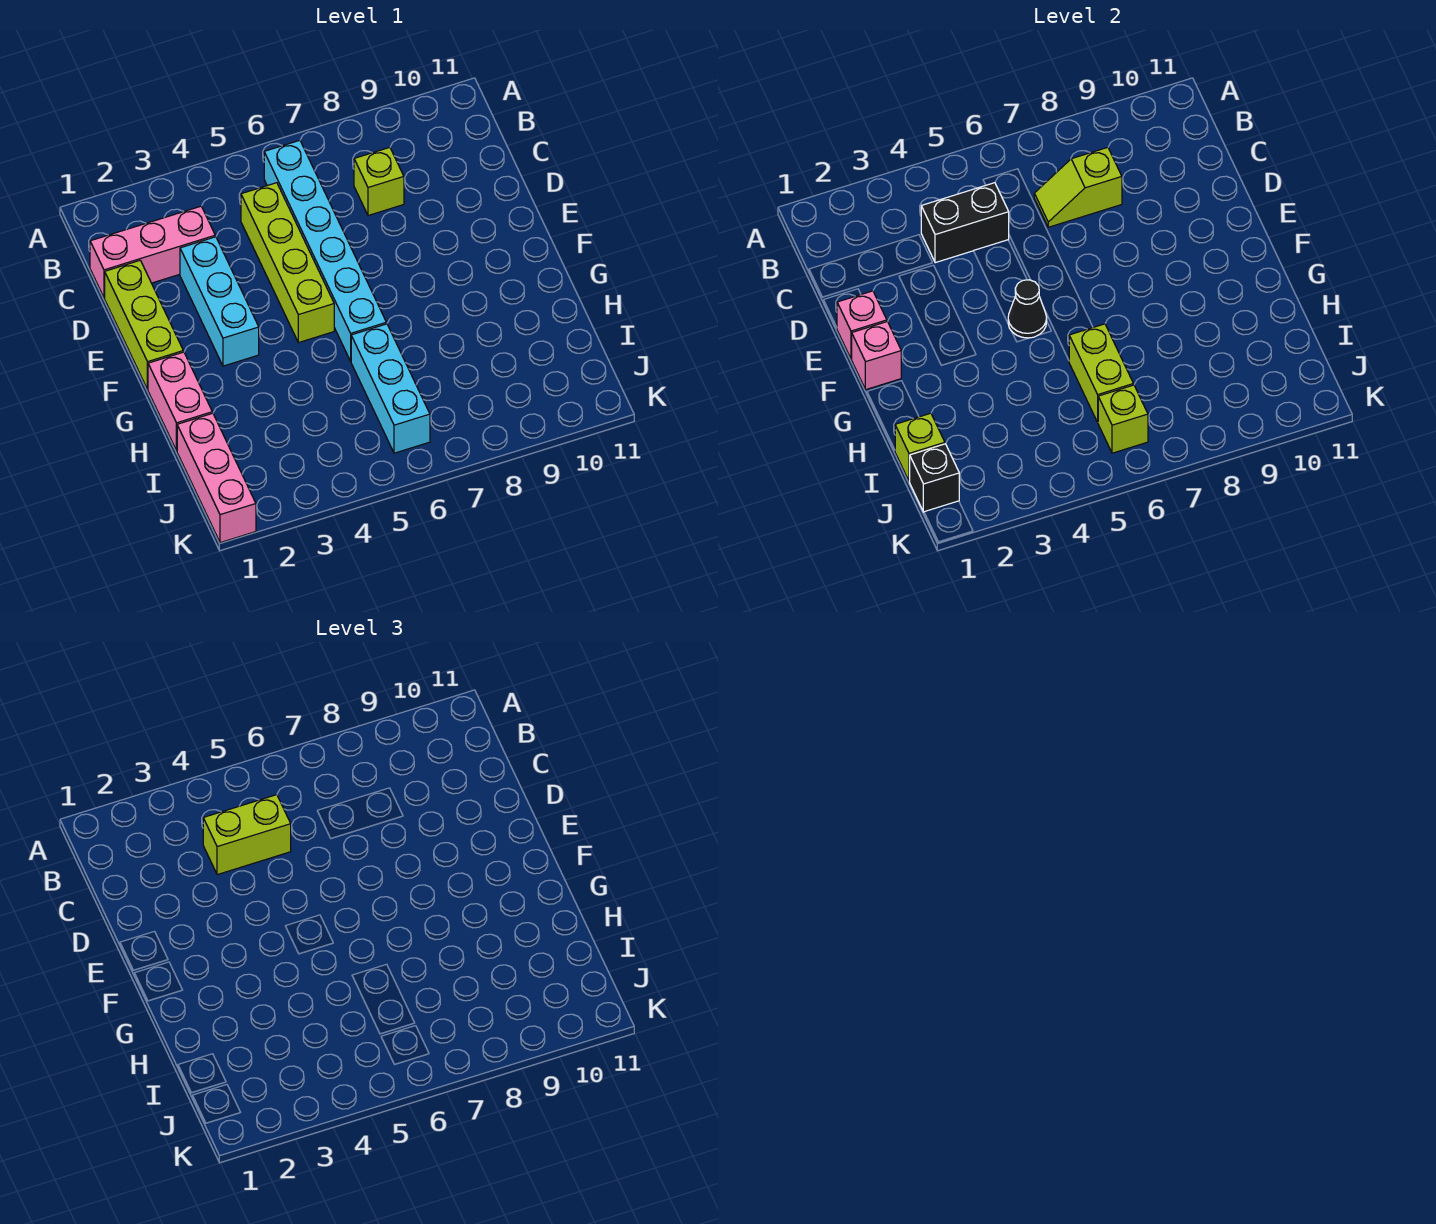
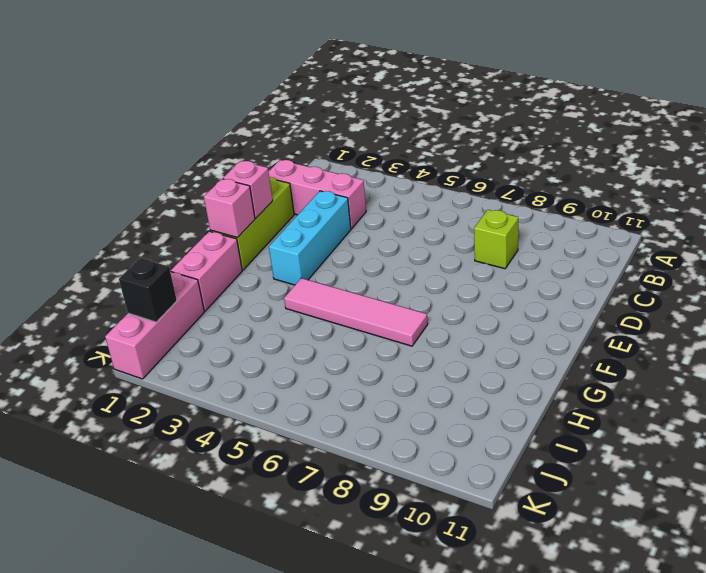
pink 1x4 tile [284,278,428,346] -> cyan 1x6 brick [264,140,386,361]
none -> lime 1x4 brick [241,183,334,343]
none -> cyan 1x3 brick [351,324,430,453]
none -> black 1x2 brick [921,183,1009,263]

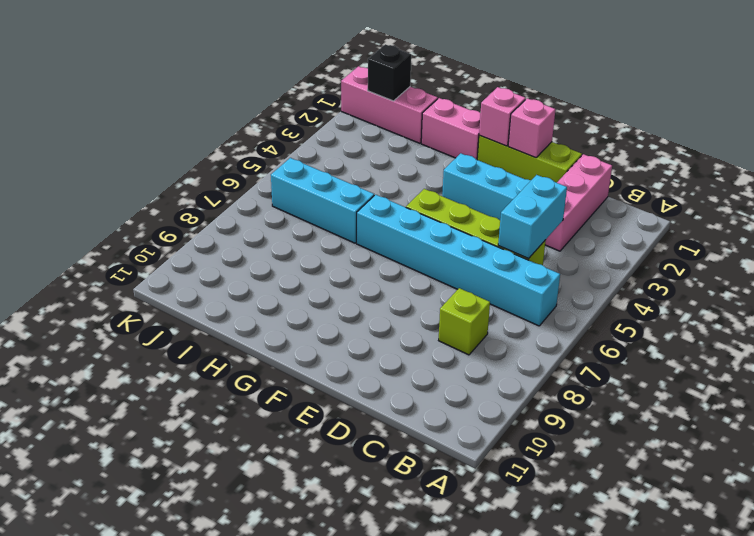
cyan 1x2 brick [498,175,567,259] -> black 1x2 brick [921,183,1009,263]
none -> lime 1x2 slope [1034,147,1122,227]
none -> black 1x1 cone [1008,280,1047,338]
none -> lime 1x2 brick [1069,324,1133,422]

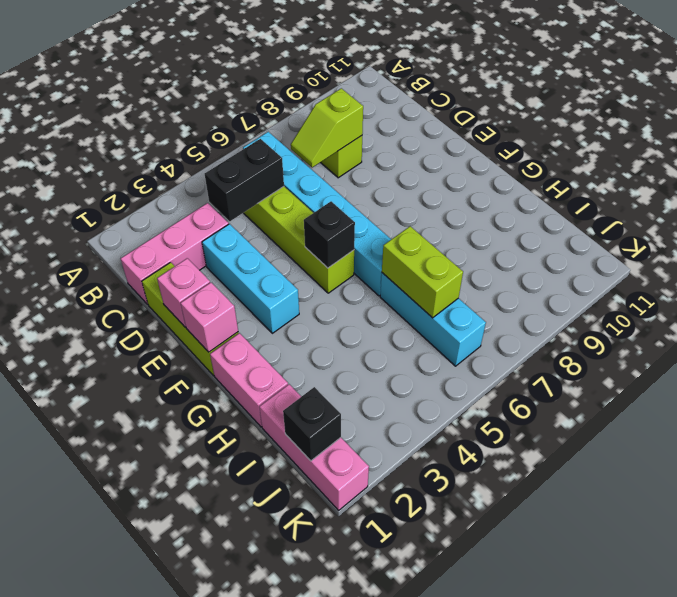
black 1x1 brick [304,201,355,268] -> black 1x1 cone [1008,280,1047,338]
none -> lime 1x1 brick [895,413,945,481]
none -> lime 1x1 brick [1098,385,1148,453]
none -> lime 1x2 brick [203,795,291,875]

